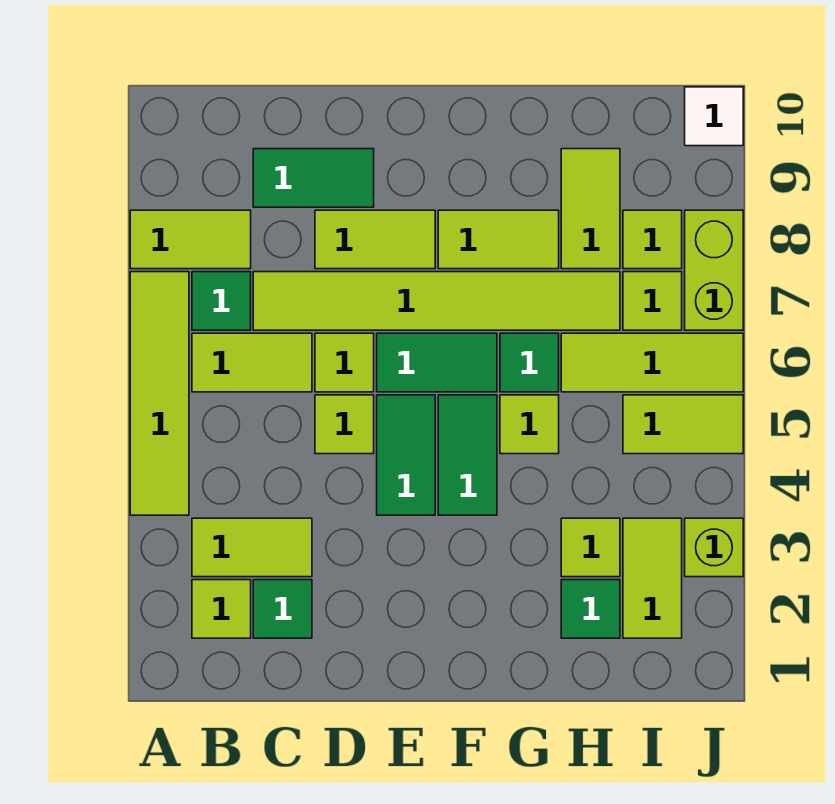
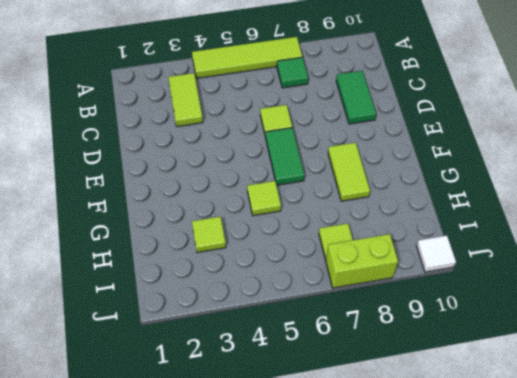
none -> lime 1x2 tile [130,210,251,269]
none -> lime 1x1 tile [192,580,251,638]
none -> lime 1x2 tile [192,333,312,392]

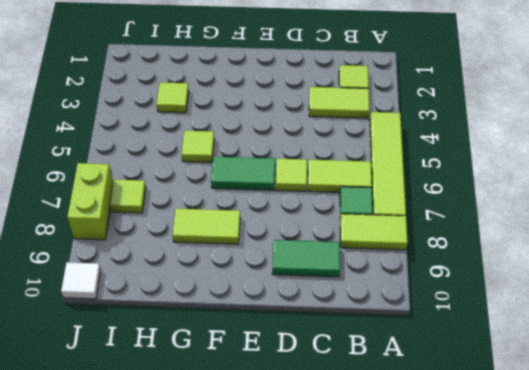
none -> green 1x1 tile [253,580,312,638]
none -> lime 1x6 tile [253,272,620,330]
none -> lime 1x1 tile [315,395,374,454]

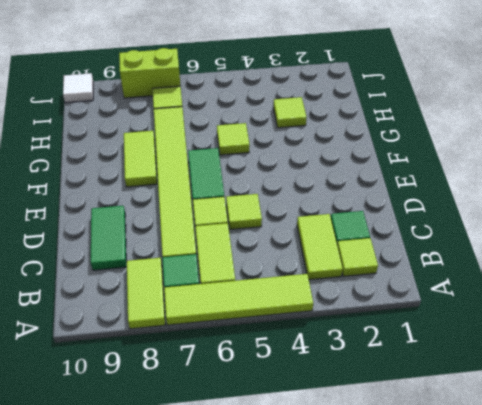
none -> lime 1x2 tile [315,210,435,269]
none -> green 1x2 tile [377,395,435,515]
none -> green 1x2 tile [438,395,497,515]

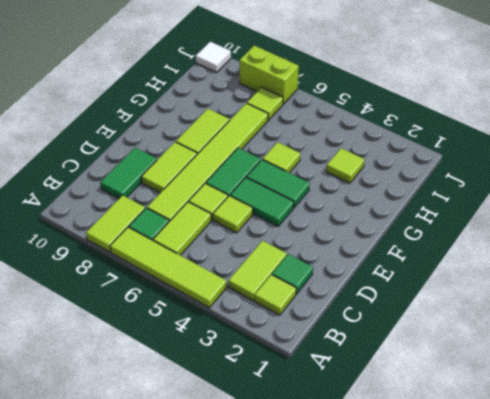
none -> green 1x1 tile [500,333,559,392]
none -> green 1x1 tile [561,580,620,638]
none -> lime 1x3 tile [561,333,743,392]

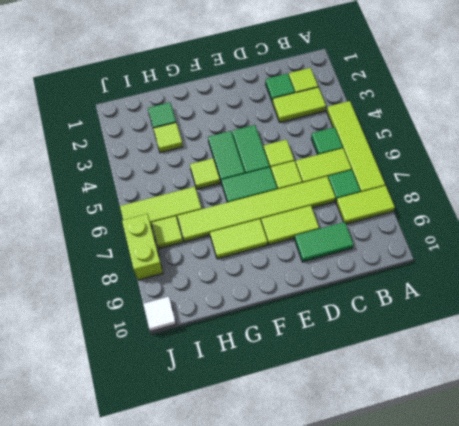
green 1x1 tile [311,127,343,155] -> green 1x1 tile moved to [500,333,559,392]
none -> lime 1x2 tile [561,149,620,269]
none -> lime 1x2 tile [623,518,682,638]
none -> lime 1x2 tile [623,395,743,454]

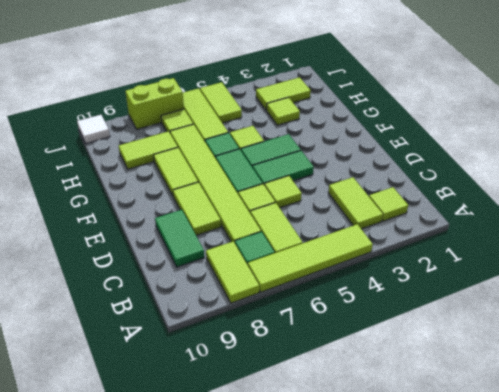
none -> green 1x1 tile [253,580,312,638]
none -> green 1x1 tile [561,580,620,638]
none -> lime 1x1 tile [623,210,682,269]

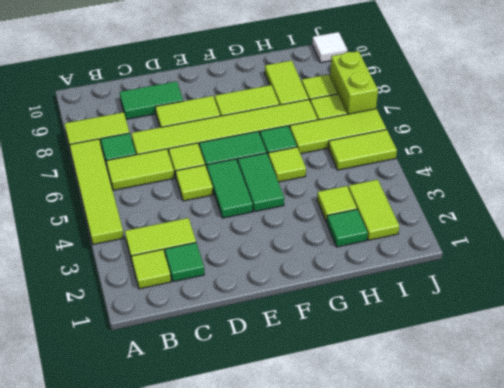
none -> lime 1x1 brick [685,518,743,577]

